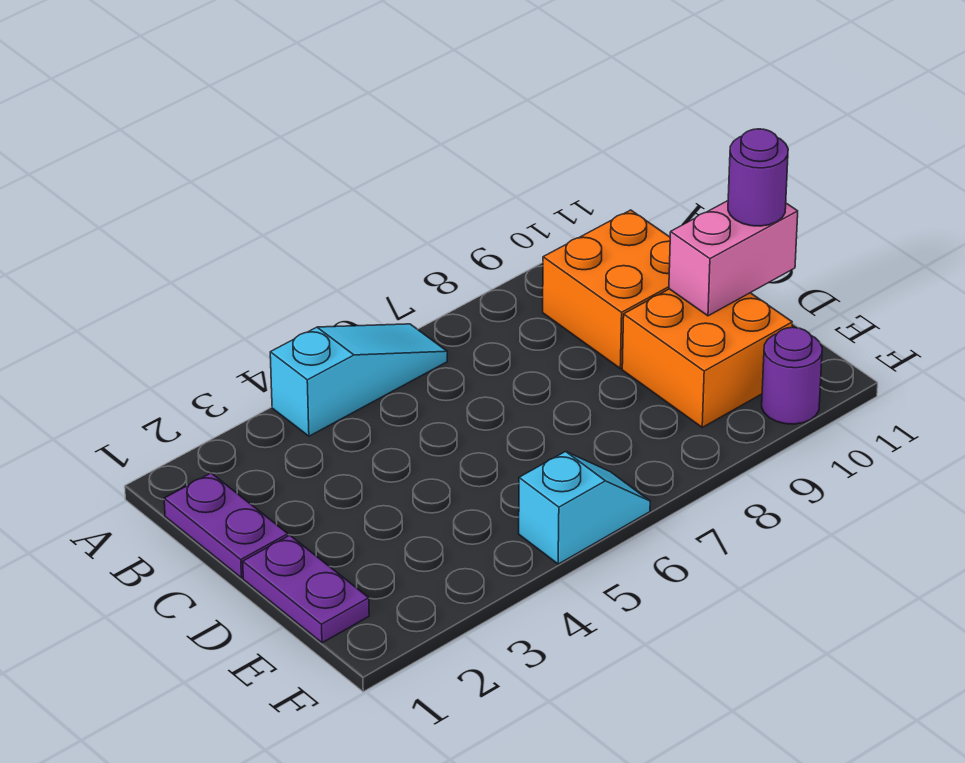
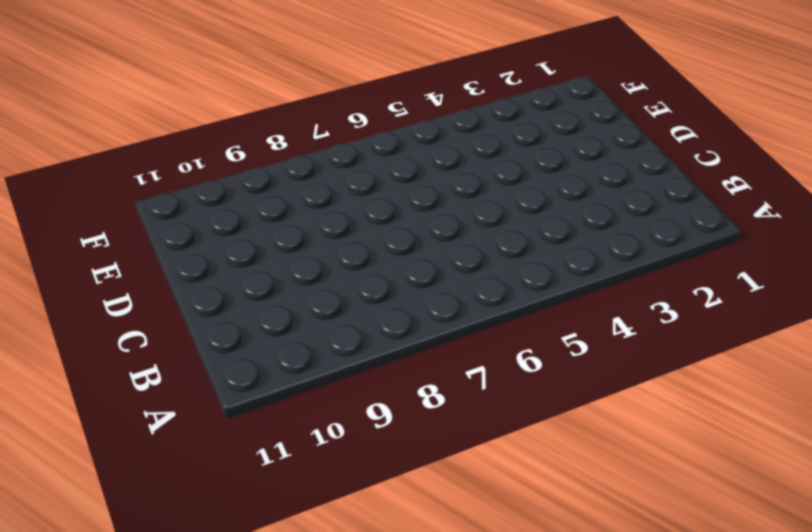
none -> cyan 1x3 slope [270,324,447,436]
none -> purple 1x2 plate [164,473,288,578]

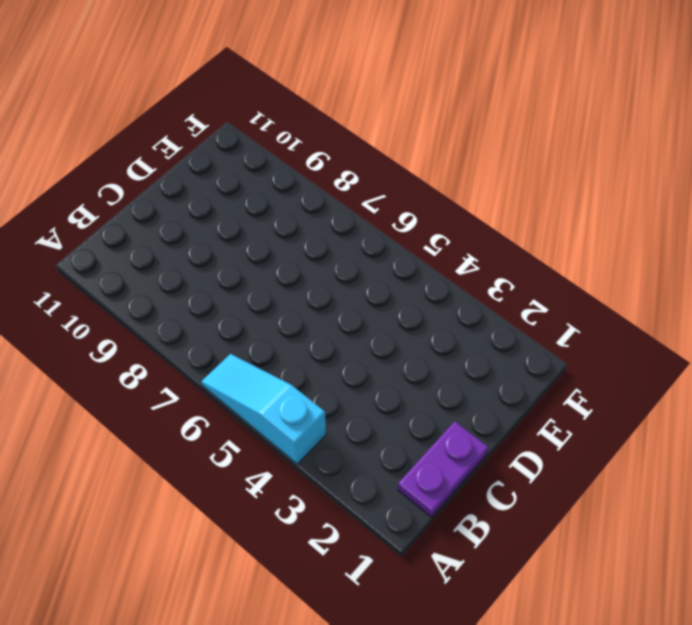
none -> orange 2x2 brick [543,210,670,369]
none -> purple 1x2 plate [243,535,369,643]

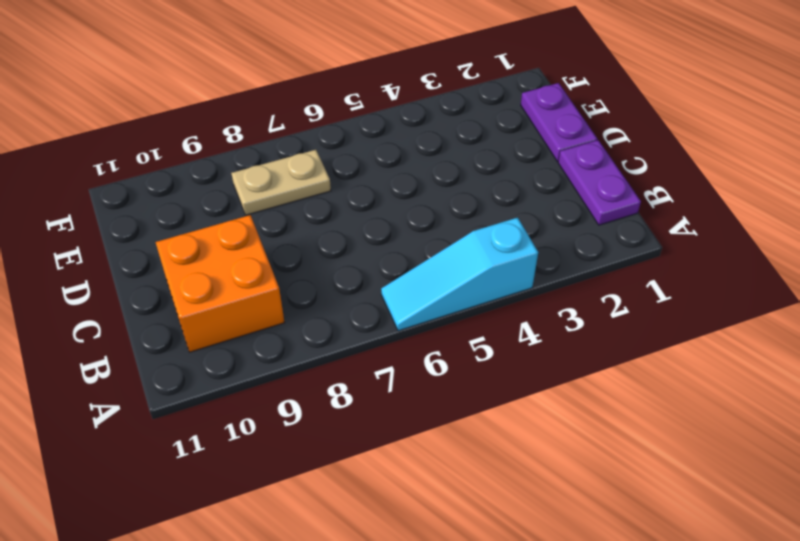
tan 1x2 plate [231,150,331,215] -> none
none -> orange 2x2 brick [622,289,792,427]
none -> cyan 1x2 slope [519,451,650,564]

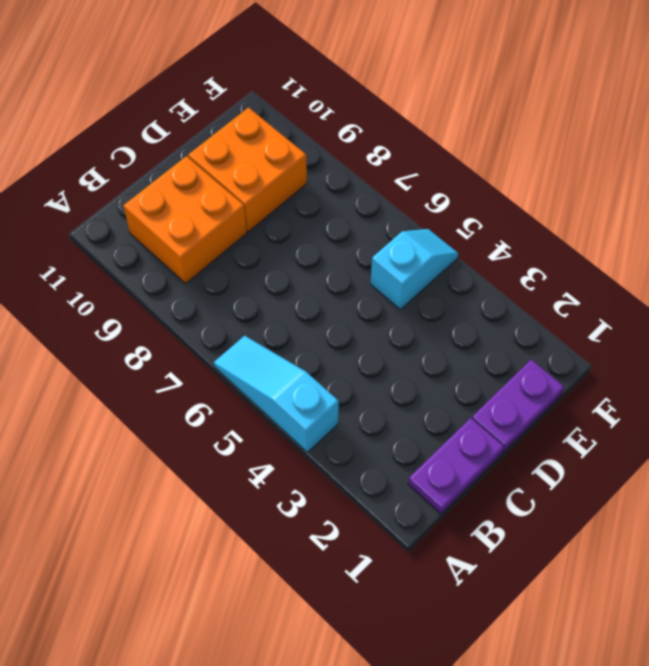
cyan 1x2 slope [371,229,458,310] -> cyan 1x2 slope turned to [519,451,650,564]
none -> purple 1x1 round brick [762,327,822,424]
none -> pink 1x2 brick [669,201,798,316]

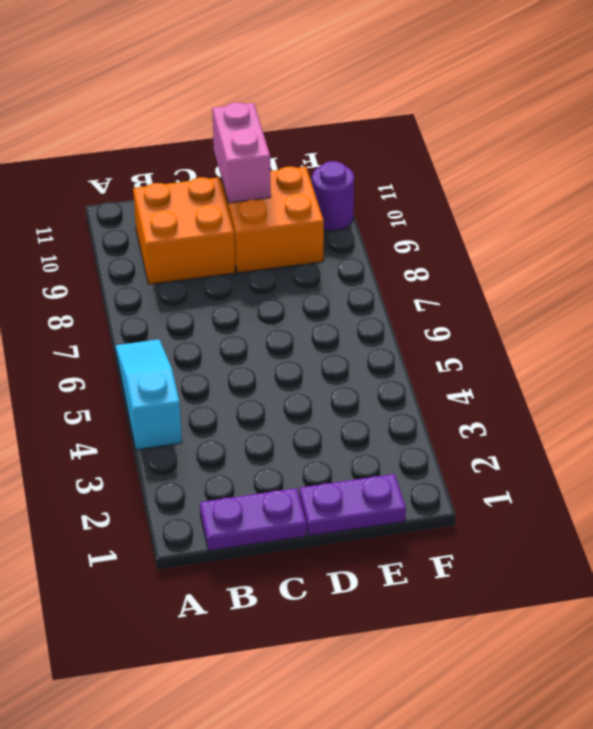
none -> cyan 1x2 slope [519,451,650,564]
none -> purple 1x1 round brick [728,129,788,226]

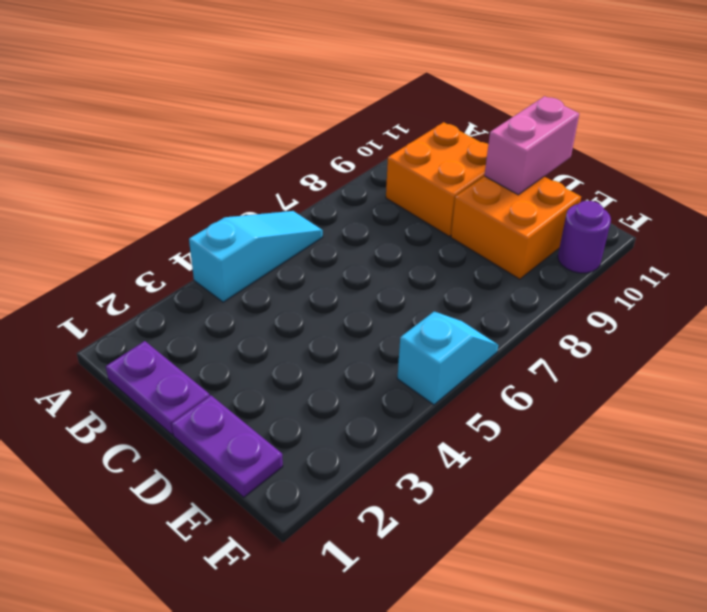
none -> purple 1x1 round brick [728,129,788,226]

